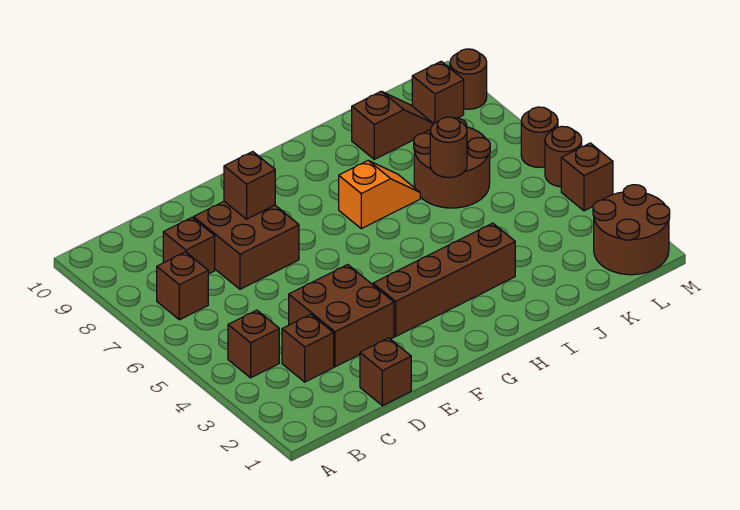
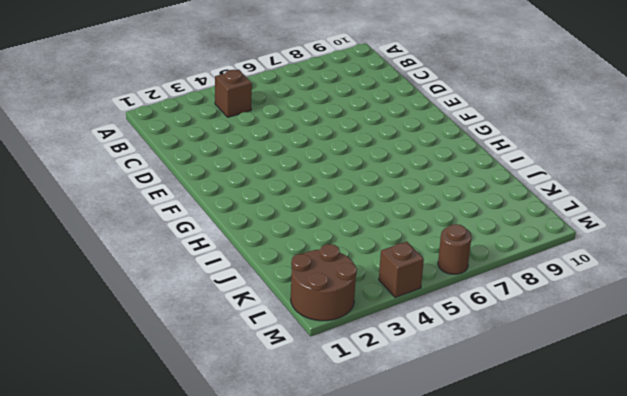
none -> brown 1x1 brick [157,252,208,320]
none -> brown 1x1 brick [282,314,334,382]
none -> brown 1x1 brick [163,218,215,274]

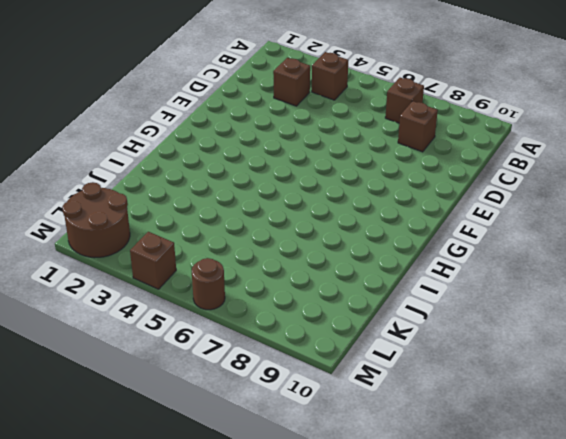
none -> brown 1x1 brick [360,338,411,406]
none -> brown 2x2 brick [289,265,394,367]
none -> brown 2x2 brick [194,201,299,289]

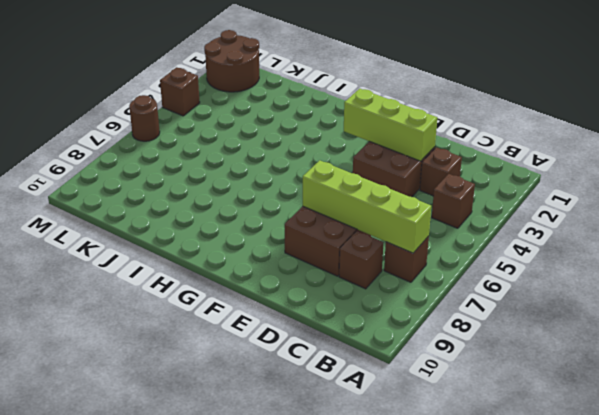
lime 1x4 brick [303,160,431,253] -> none
lime 1x3 brick [344,88,437,161] -> none
none -> brown 1x1 brick [360,338,411,406]
none -> brown 1x4 brick [373,223,515,336]
none -> orange 1x2 slope [339,161,420,229]

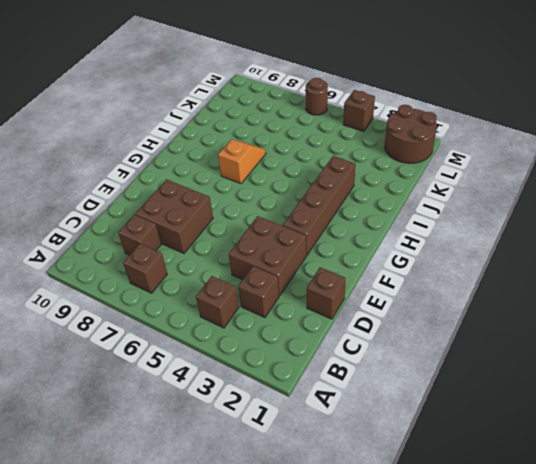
none -> brown 2x2 round brick [414,118,490,208]
none -> brown 1x2 slope [352,91,433,159]
none -> brown 1x1 brick [412,61,464,124]

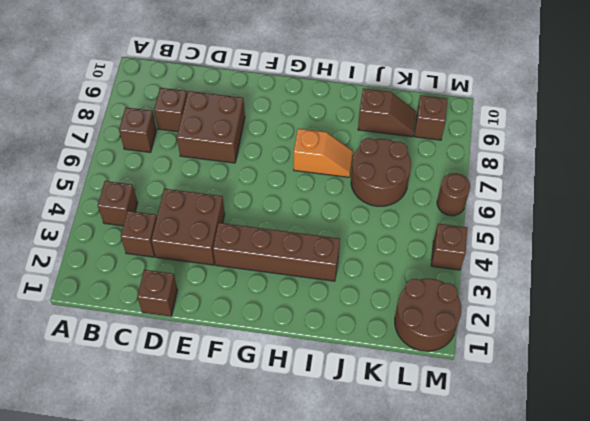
none -> brown 1x1 round brick [545,126,582,187]
none -> brown 1x1 round brick [450,49,487,109]
none -> brown 1x1 brick [224,152,275,219]

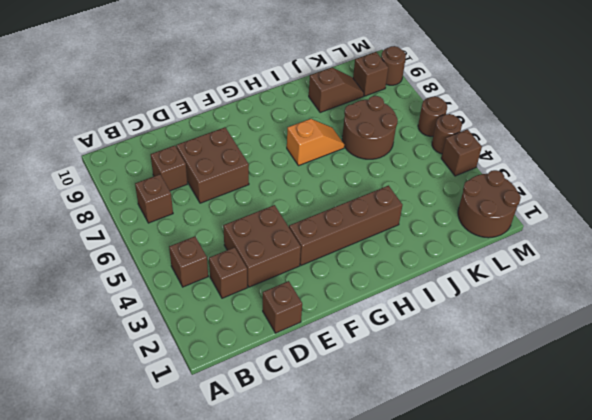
none -> brown 1x1 brick [224,152,275,219]
none -> brown 1x1 round brick [430,117,467,178]

